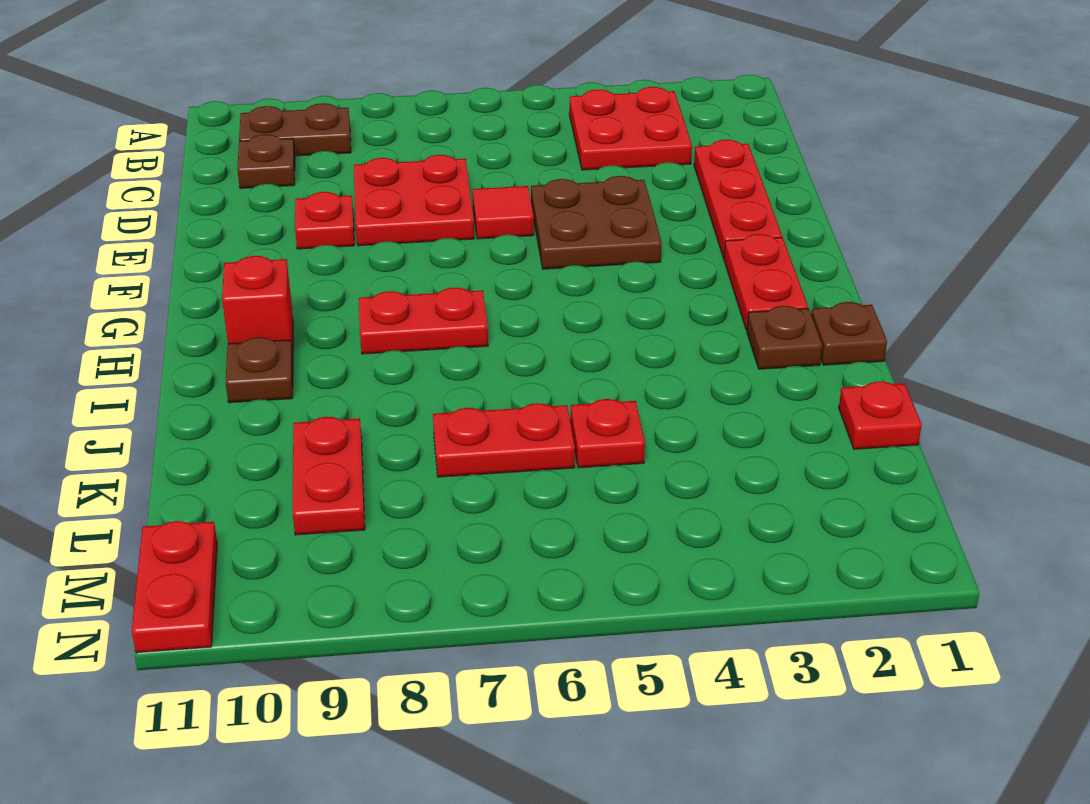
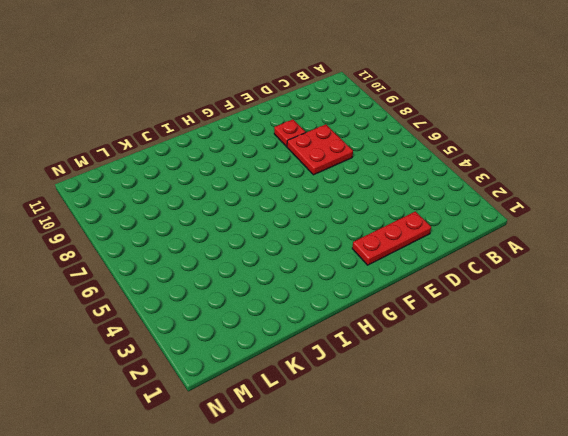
none -> red 2x2 plate [569,87,692,170]
none -> brown 1x2 plate [239,103,351,156]
none -> brown 1x1 plate [237,134,295,188]

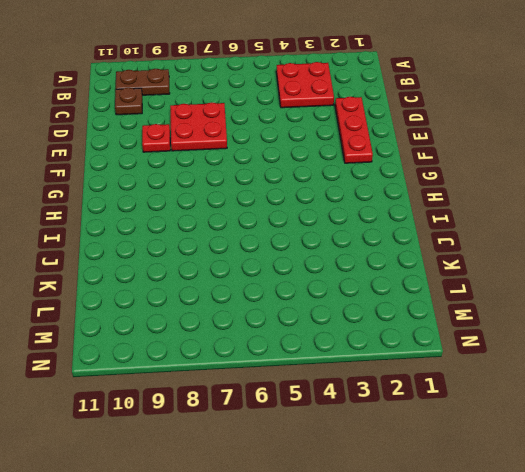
none -> brown 2x2 plate [531,176,662,269]
none -> red 1x1 tile [473,186,534,239]
none -> red 1x2 plate [724,234,808,330]

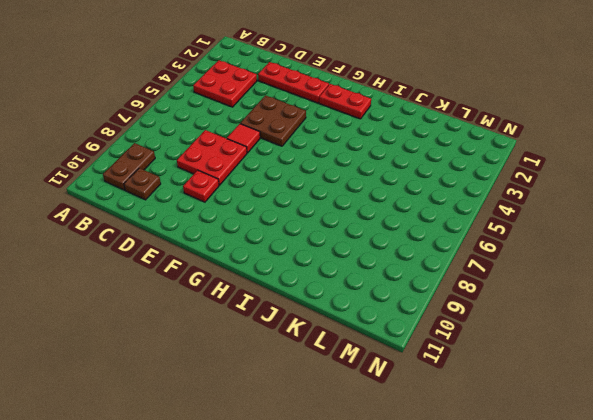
none -> red 1x2 plate [359,288,488,354]
none -> red 1x1 brick [222,256,293,354]
none -> brown 1x1 plate [811,302,887,365]

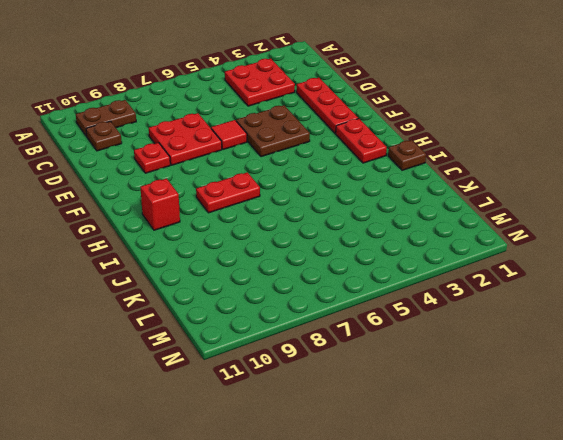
none -> brown 1x1 plate [747,306,822,369]
none -> brown 1x1 plate [226,337,293,403]
none -> red 1x1 plate [839,382,922,449]

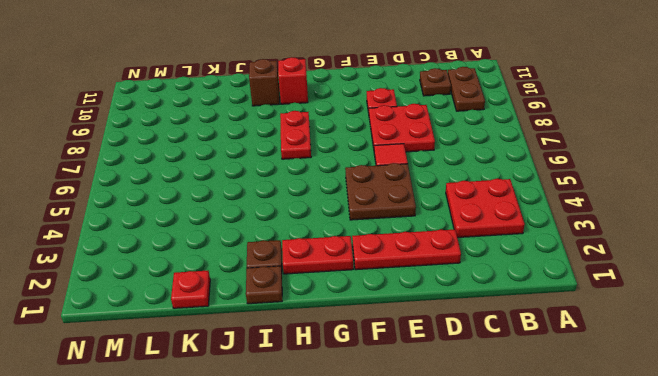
brown 1x1 brick [249,59,280,106] -> brown 1x1 plate [226,337,293,403]
none -> red 1x1 plate [570,399,645,468]
none -> red 1x2 plate [433,403,575,477]
none -> red 1x2 plate [293,417,365,535]

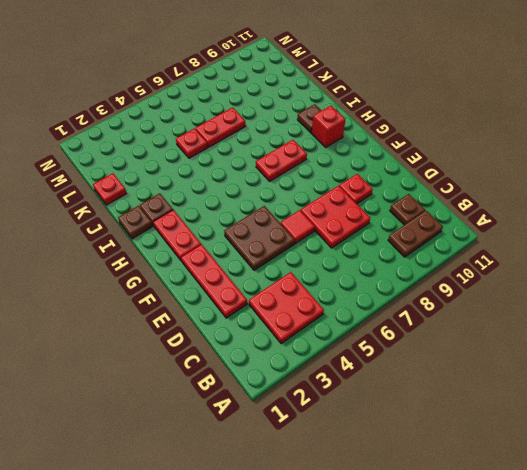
none -> red 1x2 plate [293,417,365,535]
none -> red 1x2 plate [132,521,217,653]

